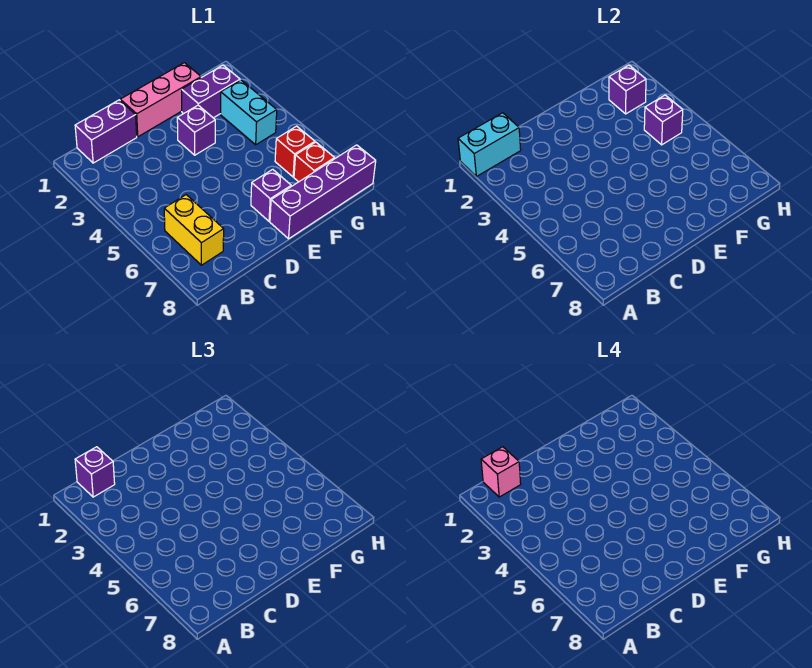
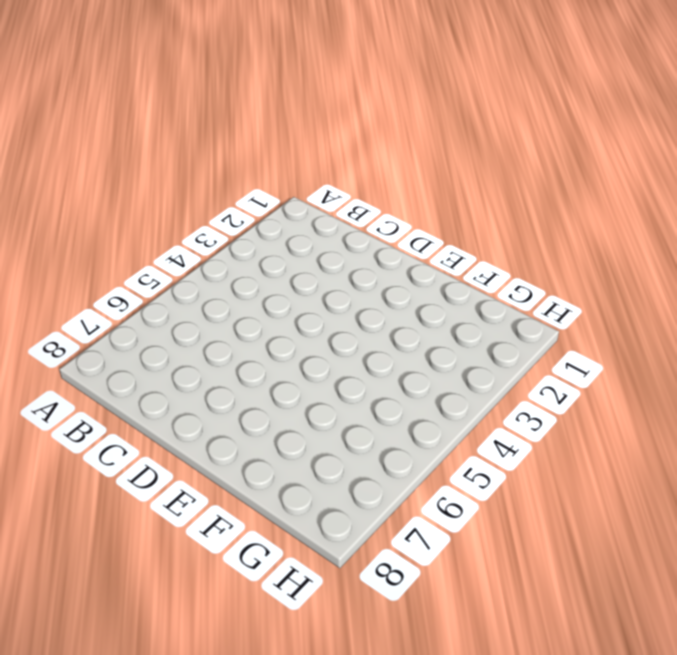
none -> purple 1x2 brick [75,100,137,163]
none -> yellow 1x2 brick [164,195,224,265]
none -> pink 1x3 brick [120,63,201,137]

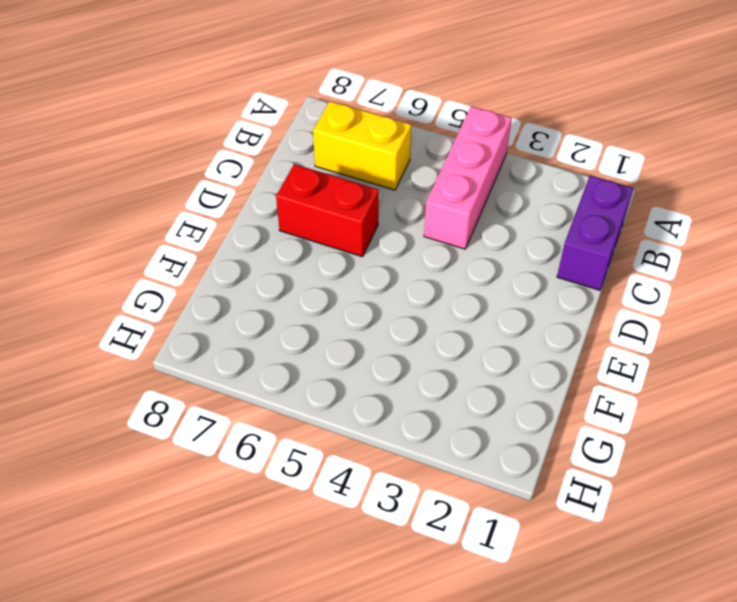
pink 1x3 brick [424,106,512,249] -> pink 1x3 brick moved to [120,63,201,137]
red 1x2 brick [276,164,379,257] -> none
none -> purple 1x1 brick [177,105,215,155]
none -> purple 1x1 brick [251,169,291,221]
none -> purple 1x4 brick [270,145,376,239]

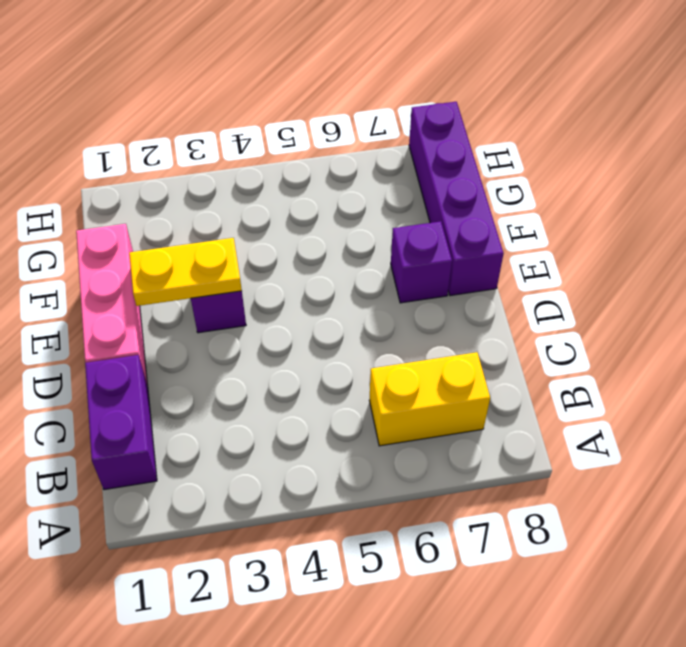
yellow 1x2 plate [129,238,242,306] -> none
none -> purple 1x2 brick [182,65,240,118]
none -> cyan 1x2 brick [221,80,277,145]
none -> red 1x1 brick [275,126,315,177]

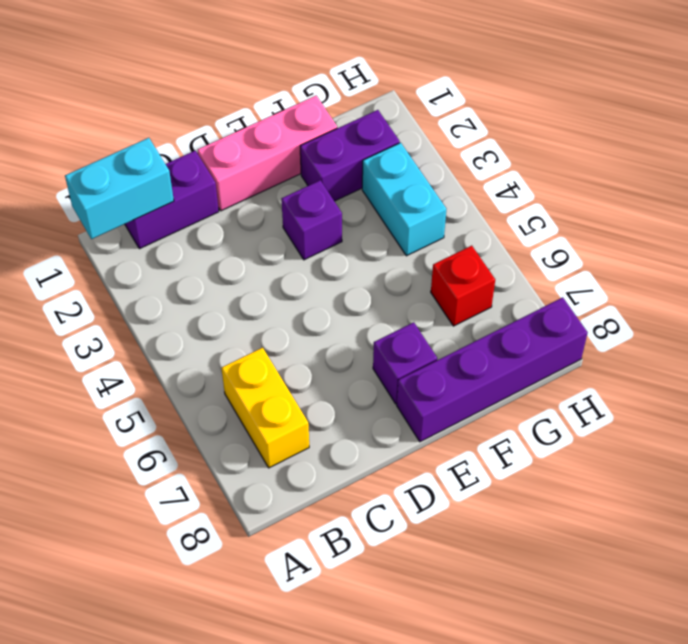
none -> red 1x1 brick [294,142,335,182]
none -> purple 1x1 brick [609,65,646,114]
none -> purple 1x1 brick [644,95,683,145]

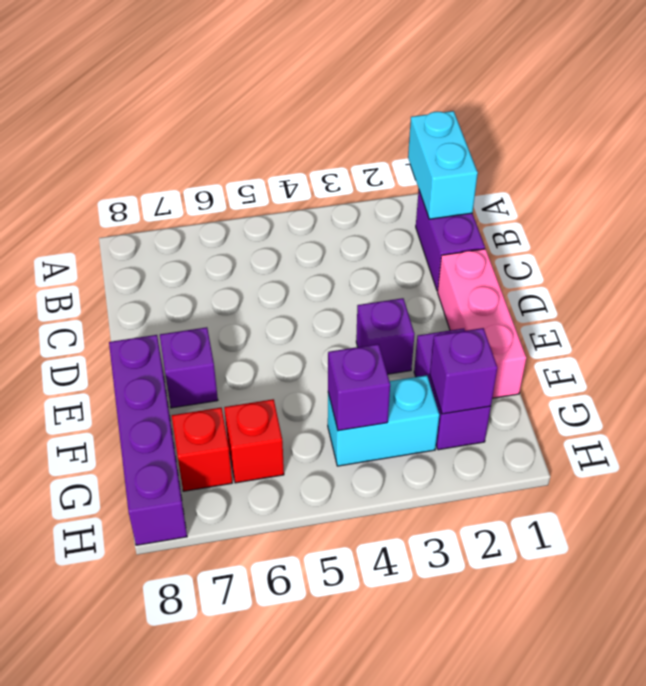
none -> yellow 1x2 brick [164,195,224,265]
none -> purple 1x1 brick [75,447,115,497]
none -> pink 1x1 brick [481,447,521,497]

